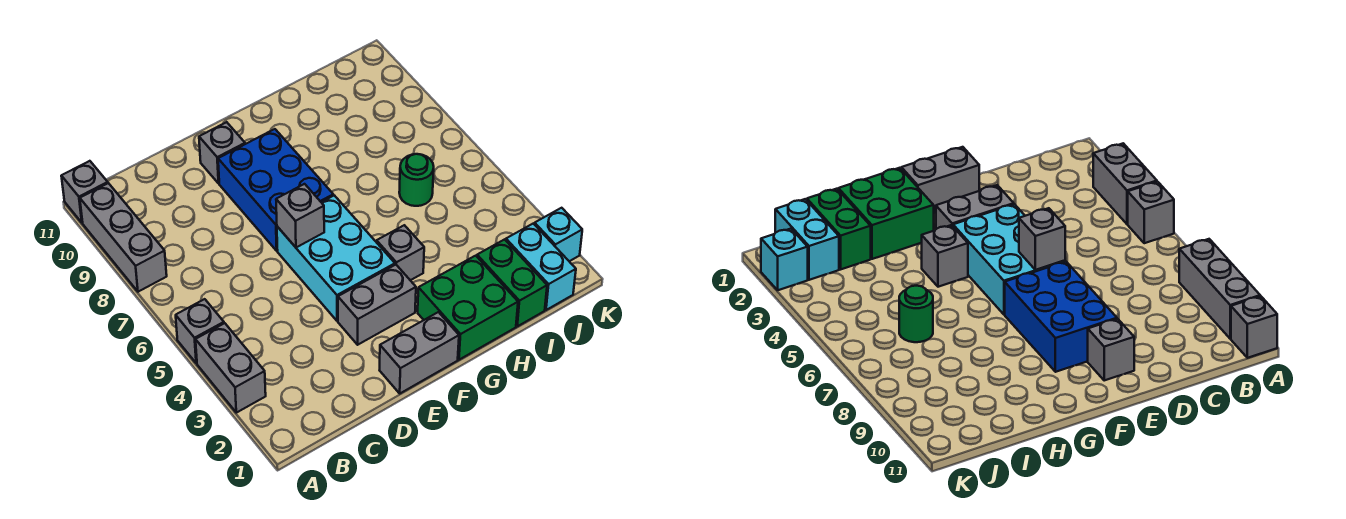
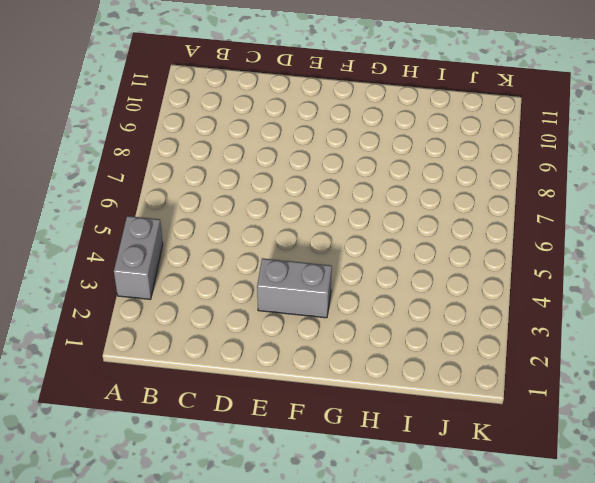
none -> grey 1x1 brick [176,299,224,363]
none -> grey 1x3 brick [80,183,167,292]
none -> grey 1x1 brick [61,161,108,223]

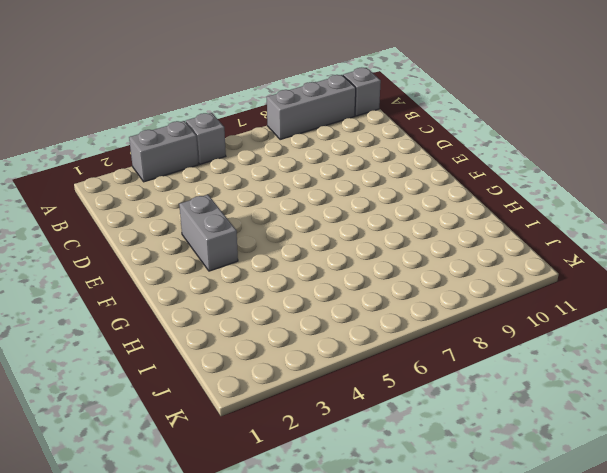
none -> grey 1x2 brick [380,312,459,393]
none -> cyan 2x3 brick [277,195,395,321]
none -> blue 2x3 brick [218,129,333,251]

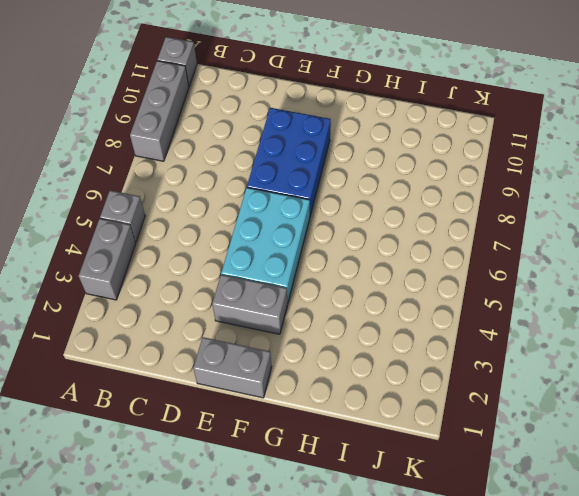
none -> grey 1x1 brick [199,122,245,183]
none -> green 2x2 brick [418,256,518,360]
none -> grey 1x1 brick [377,225,424,280]

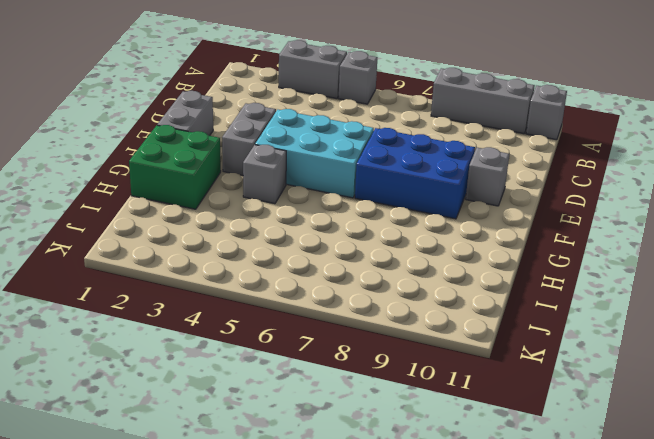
none -> green 1x2 brick [477,240,547,326]
none -> green 1x1 round brick [399,154,434,206]
none -> cyan 1x2 brick [506,224,576,310]

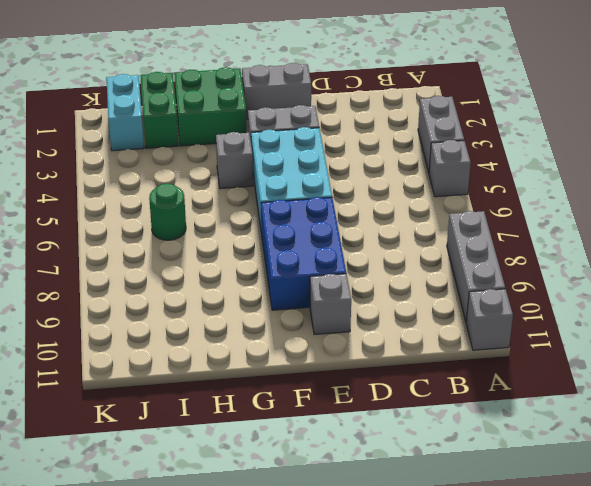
none -> cyan 1x1 brick [535,208,582,261]
none -> grey 1x1 brick [276,184,324,247]

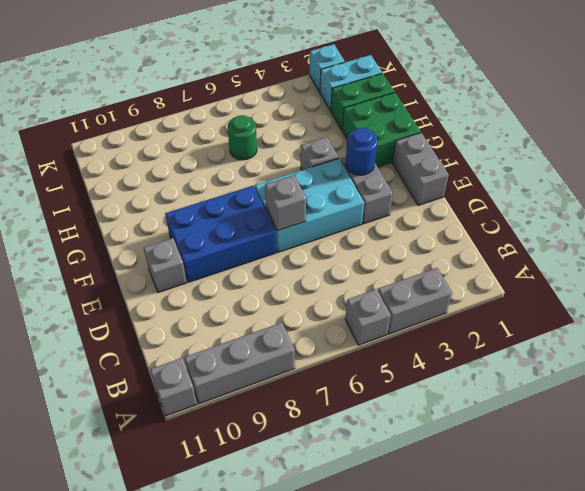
blue 1x1 round brick [345,128,377,175] -> none

